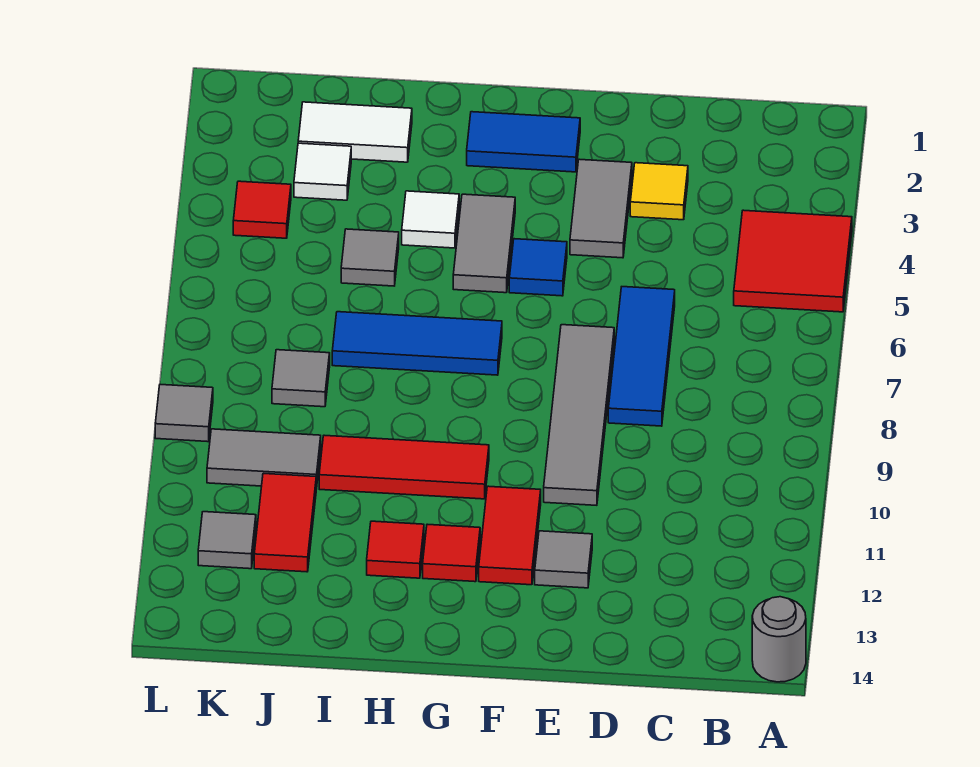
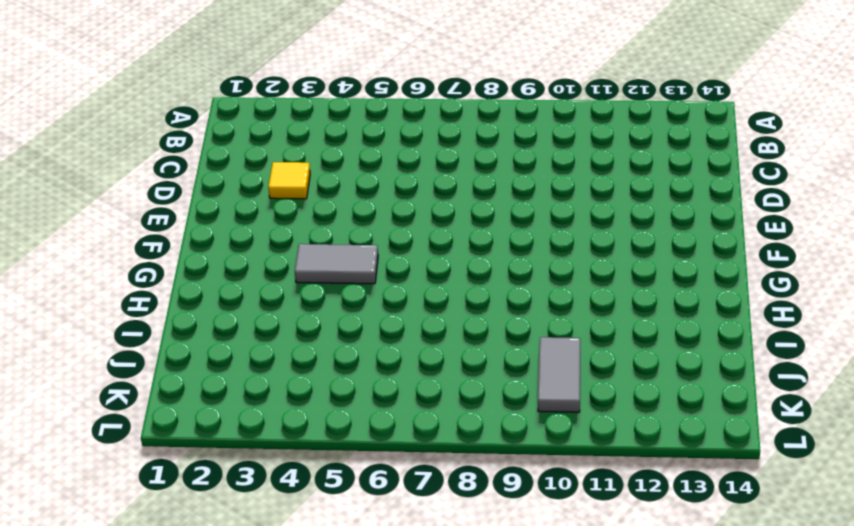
none -> red 2x2 tile [734,210,852,312]
none -> grey 1x1 round brick [752,597,806,682]
none -> blue 1x3 tile [608,287,675,426]

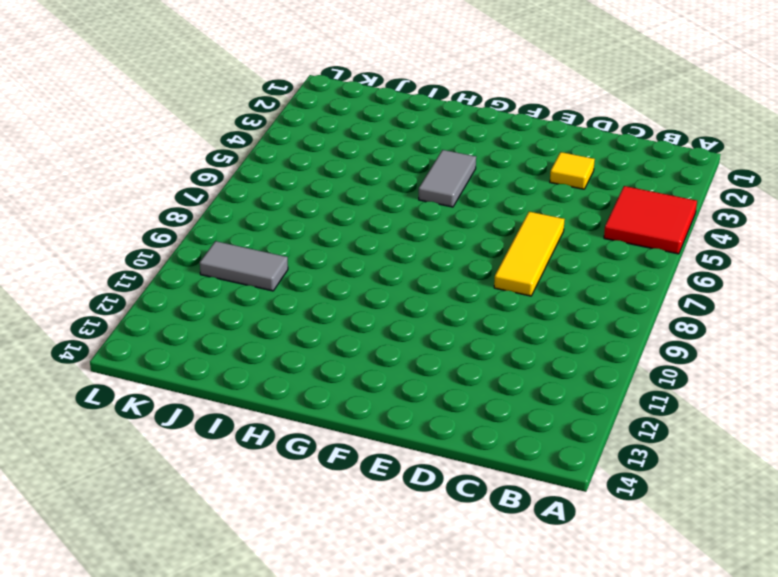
yellow 1x3 tile [494,212,565,296] -> blue 1x3 tile [608,287,675,426]
none -> grey 1x1 round brick [752,597,806,682]
none -> grey 1x2 tile [570,159,632,258]
none -> grey 1x4 tile [544,325,614,505]

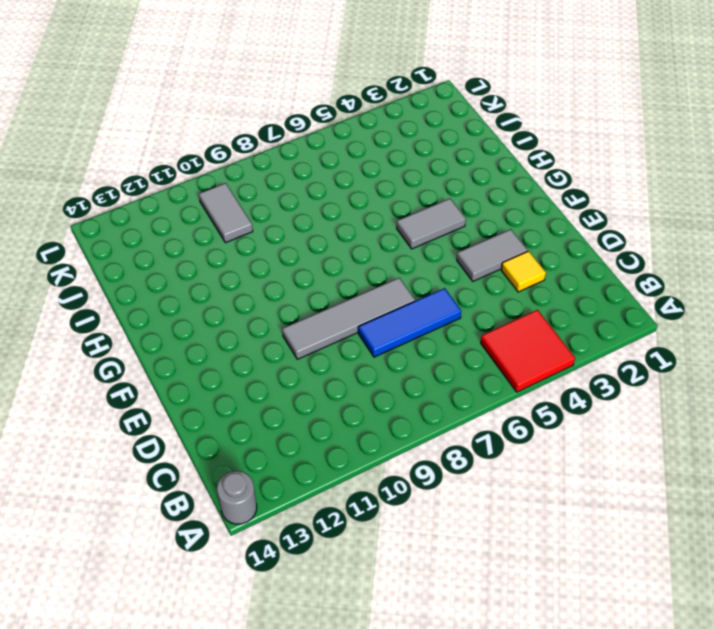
none -> grey 1x1 tile [535,531,592,588]
none -> blue 1x2 tile [467,112,580,172]
none -> blue 1x1 tile [509,239,567,296]

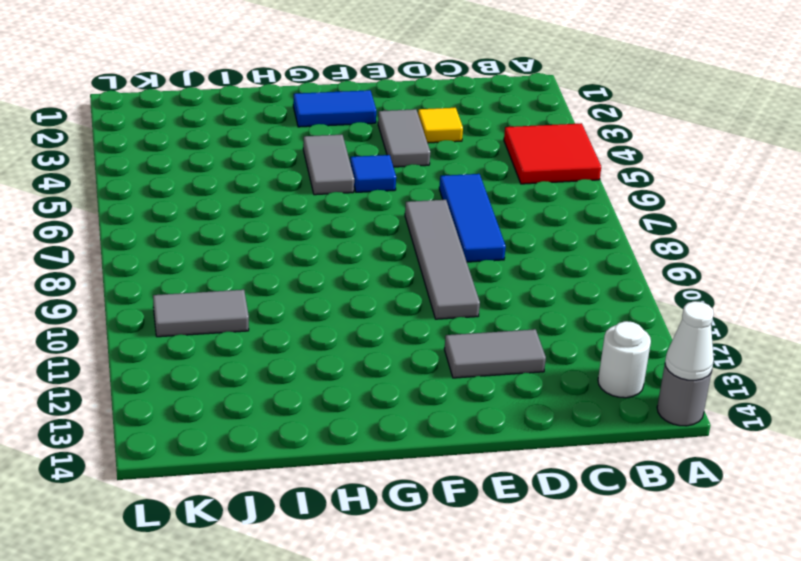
white 1x1 cone [665,301,714,380] -> none
white 1x1 round brick [598,321,651,398] -> none
grey 1x2 tile [444,329,546,378] -> grey 1x1 tile [535,531,592,588]
none -> red 1x2 tile [479,486,541,585]
none -> blue 1x3 tile [332,312,502,375]
none -> red 1x3 tile [319,435,489,499]

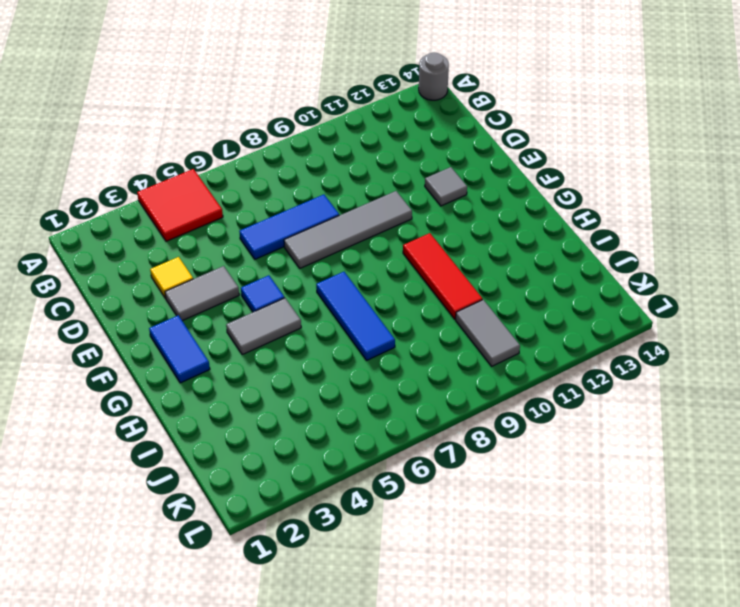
none -> red 1x2 tile [479,486,541,585]
none -> red 1x1 tile [423,524,480,582]
none -> white 1x1 tile [402,191,459,248]

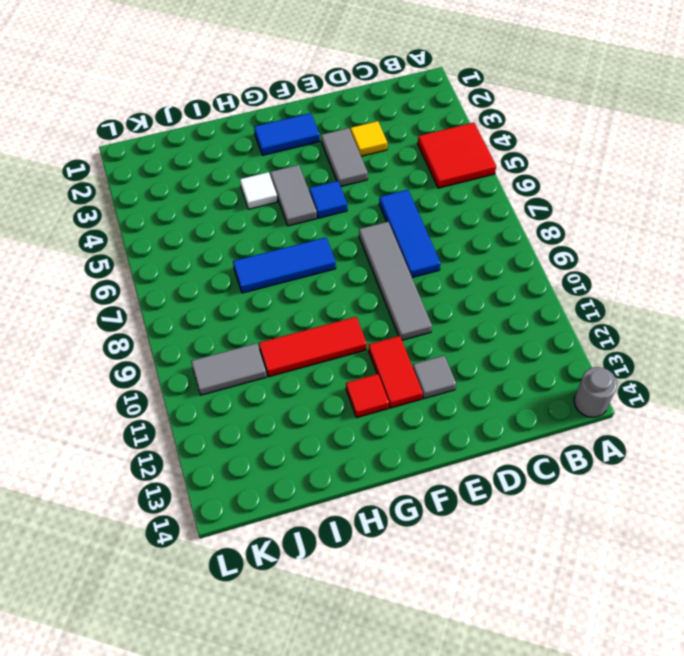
none -> red 1x1 tile [367,521,424,578]
none -> white 1x2 tile [298,102,412,162]
none -> grey 1x1 tile [341,229,399,286]

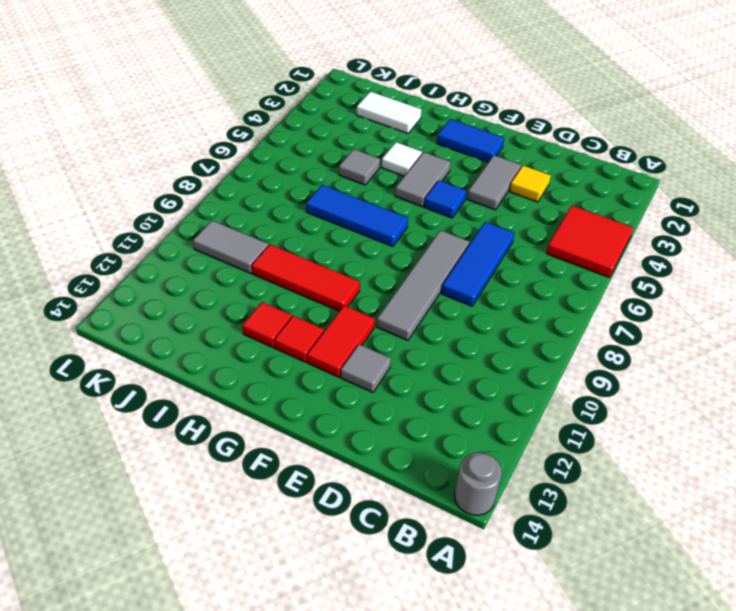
none -> white 1x1 tile [294,143,351,200]
none -> grey 1x1 tile [272,350,330,407]
none -> red 1x2 tile [254,474,316,572]

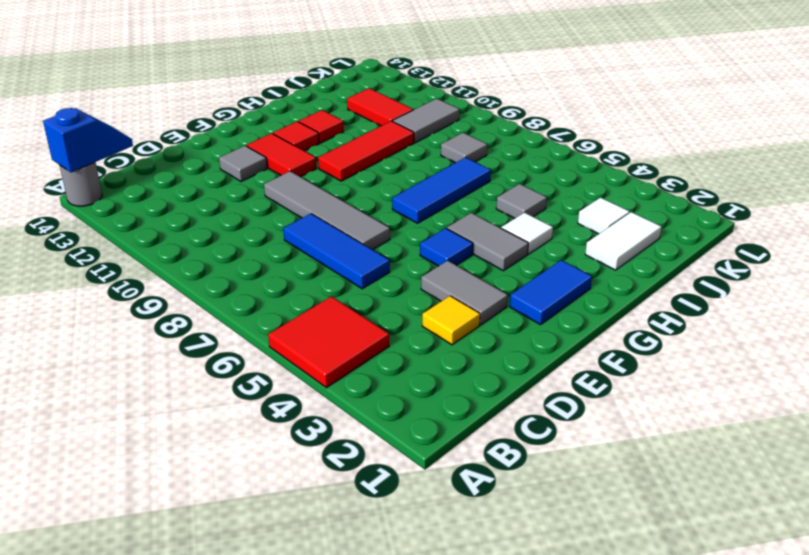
blue 1x2 slope [43,108,133,172] -> none
none -> red 1x1 tile [233,181,291,238]
none -> grey 1x1 tile [198,512,256,569]
none -> grey 1x1 tile [155,385,213,442]

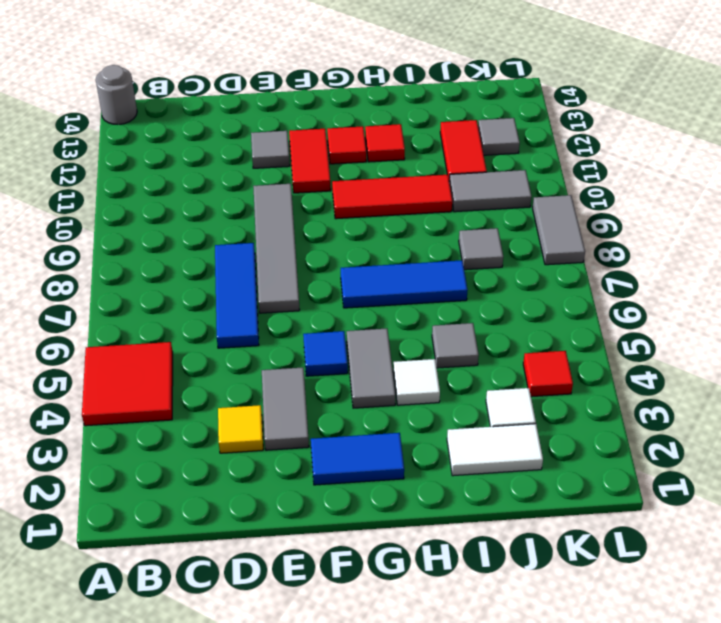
grey 1x2 tile [533,195,585,265] -> grey 1x1 tile [155,385,213,442]

